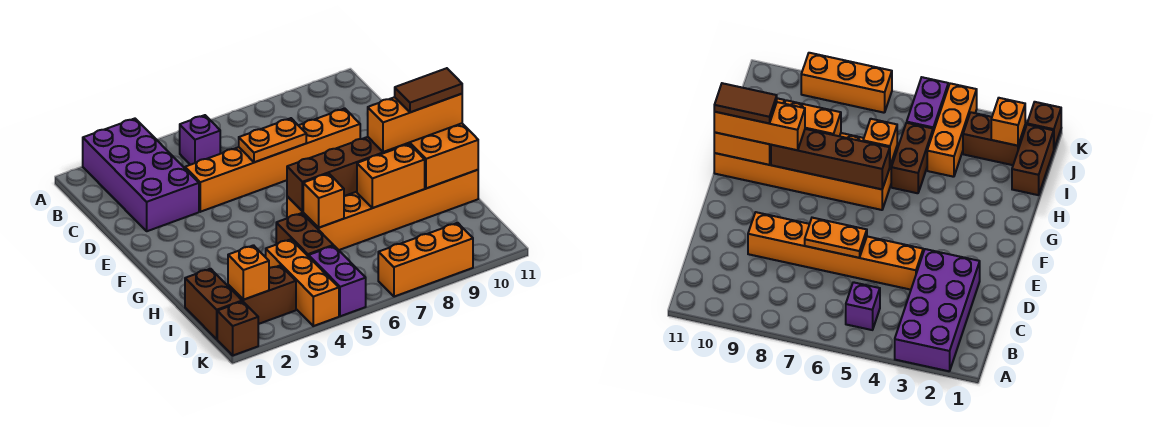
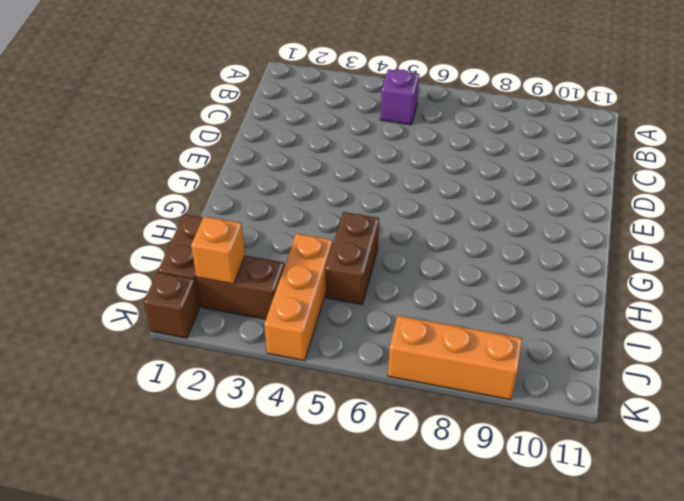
none -> purple 2x4 brick [83,119,199,231]
none -> orange 1x6 brick [185,108,360,212]
none -> orange 2x6 brick [287,170,478,250]

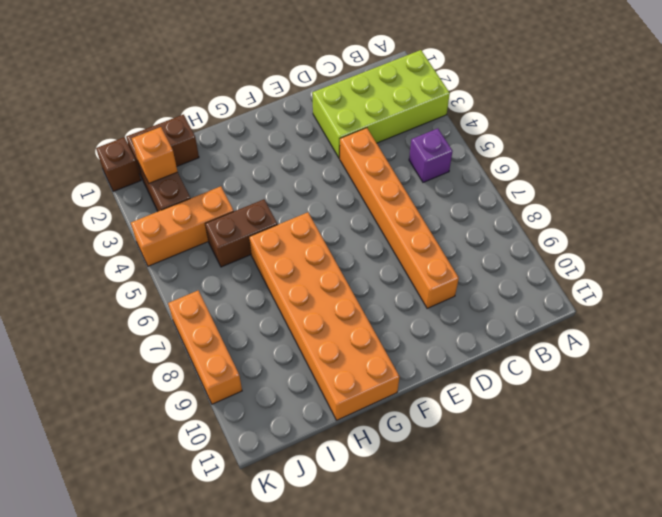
lime 2x4 brick [312,50,450,158] -> purple 2x4 brick [83,119,199,231]
none -> purple 1x2 brick [309,246,366,316]
none -> orange 1x2 plate [239,118,306,162]
none -> brown 1x4 brick [287,137,409,211]

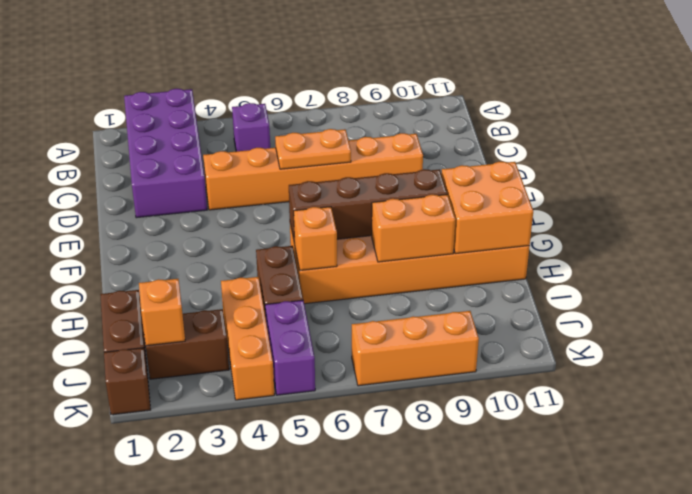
none -> orange 1x3 brick [368,94,462,152]
none -> brown 1x2 tile [395,68,462,112]

